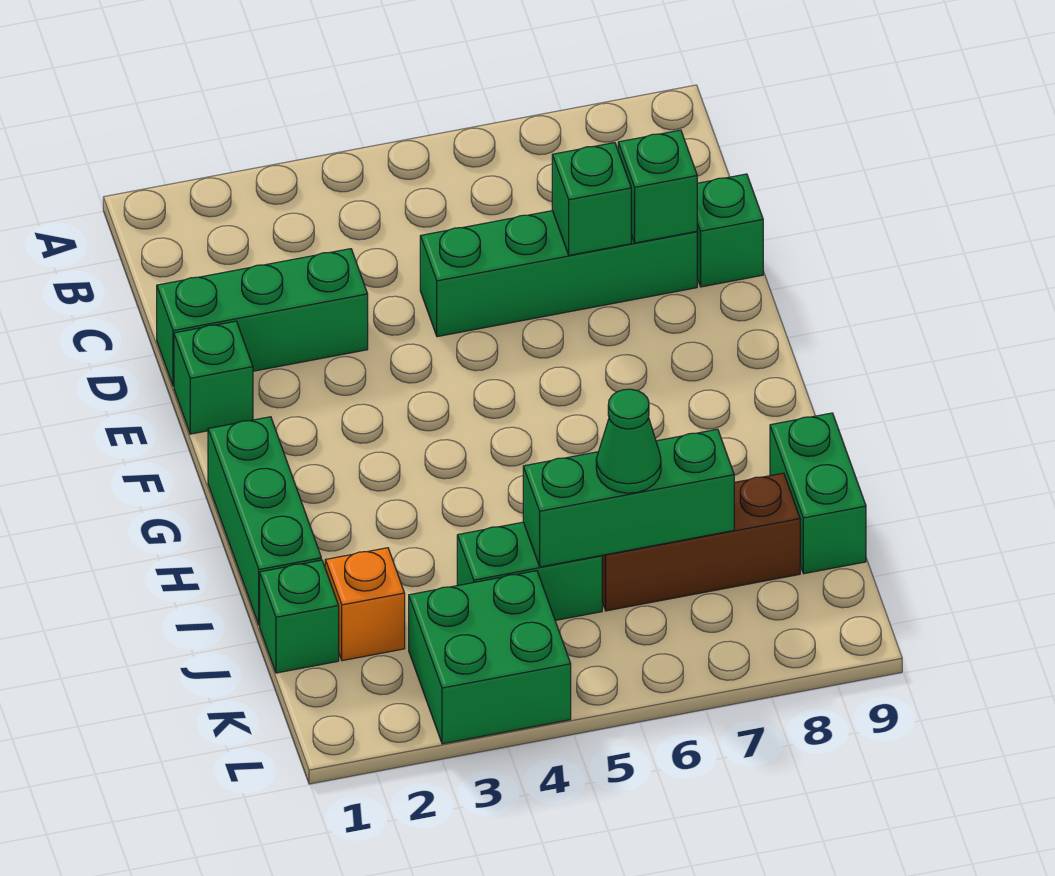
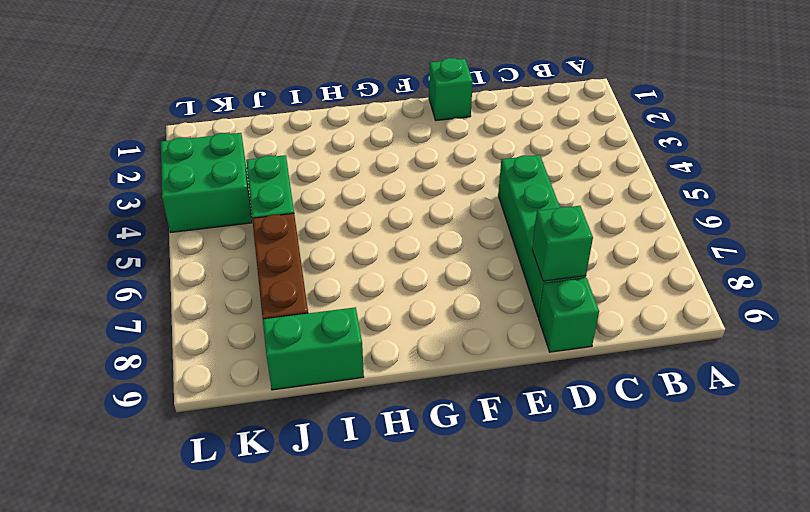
none -> green 1x3 brick [157,249,368,386]
none -> green 1x3 brick [208,417,321,625]
none -> green 1x1 brick [260,560,339,673]

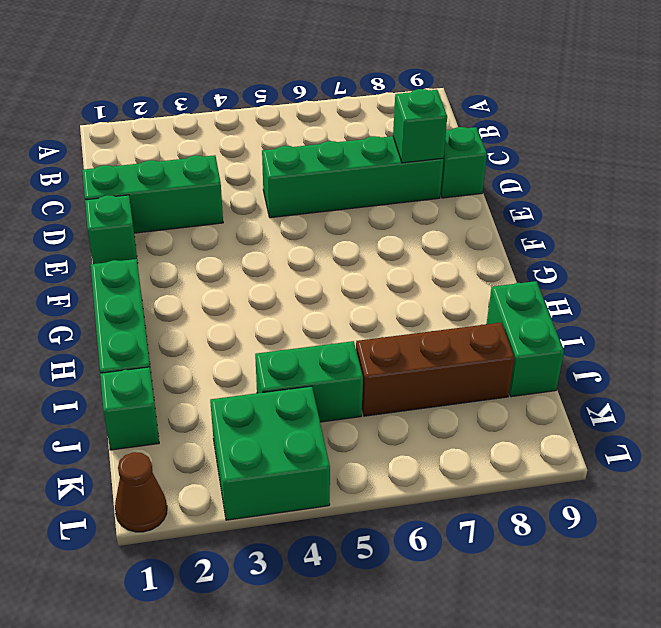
brown 1x1 cone [115,452,167,532] -> none
none -> orange 1x1 brick [325,548,405,661]
none -> green 1x1 brick [552,143,631,255]
none -> green 1x3 brick [523,429,734,567]

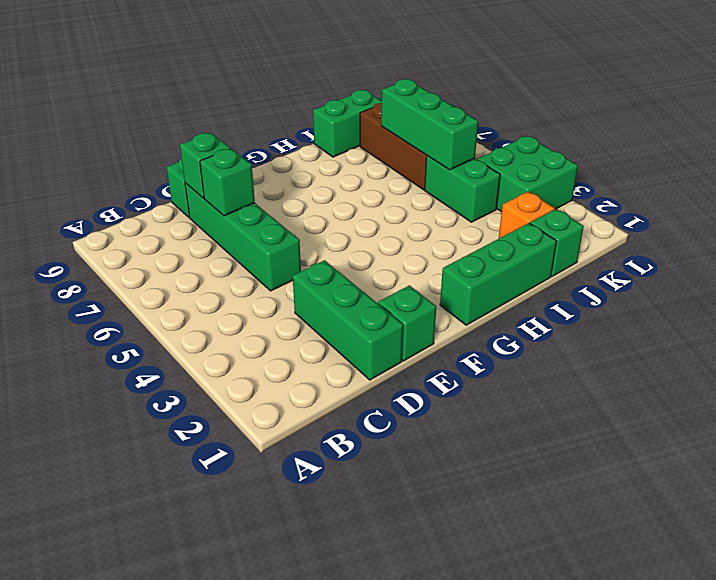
none -> green 1x1 cone [596,389,661,493]

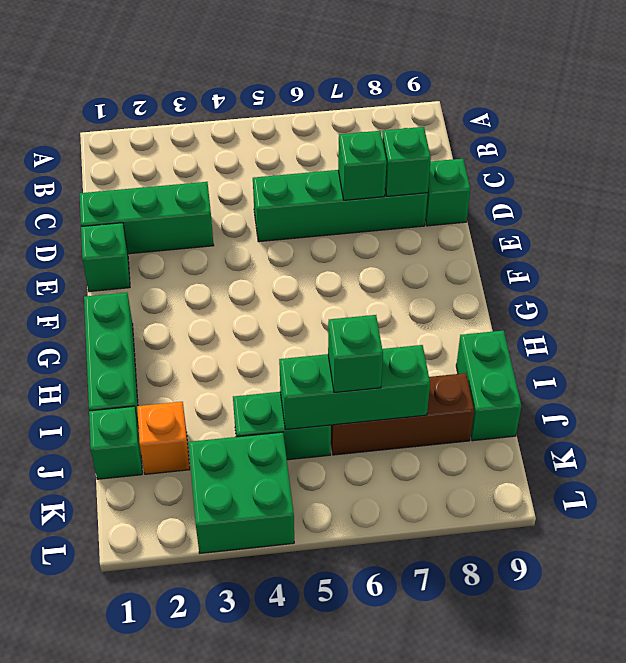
green 1x1 brick [328,315,383,393] -> green 1x1 cone [596,389,661,493]

